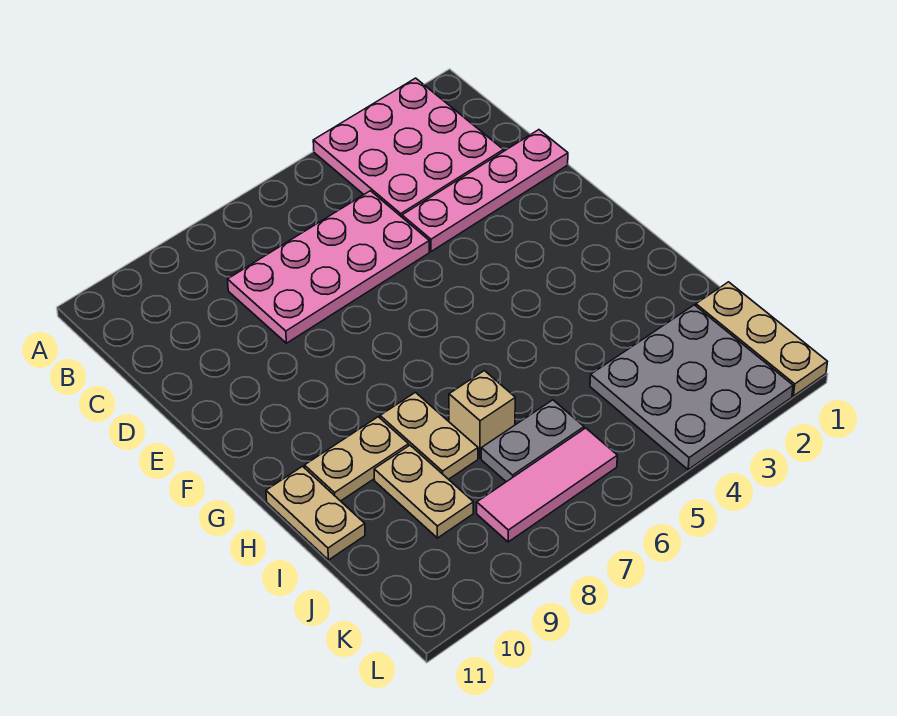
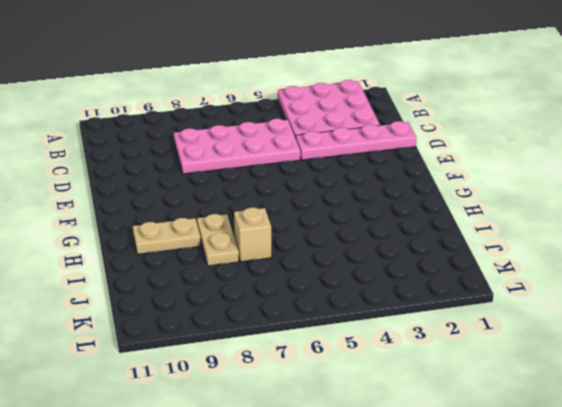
none -> tan 1x2 plate [266,466,365,560]
none -> tan 1x2 plate [374,445,473,538]
none -> tan 1x3 plate [696,282,827,396]

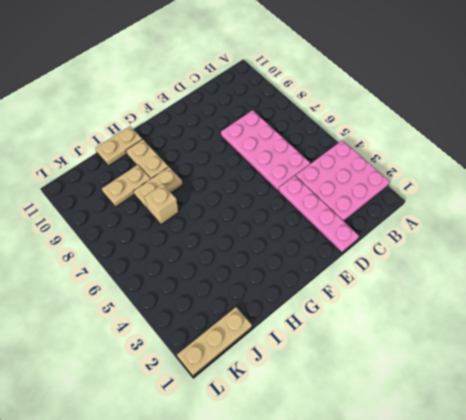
none -> grey 3x3 plate [590,305,793,470]
none -> grey 1x2 plate [481,400,584,482]
none -> pink 1x3 tile [477,428,617,542]

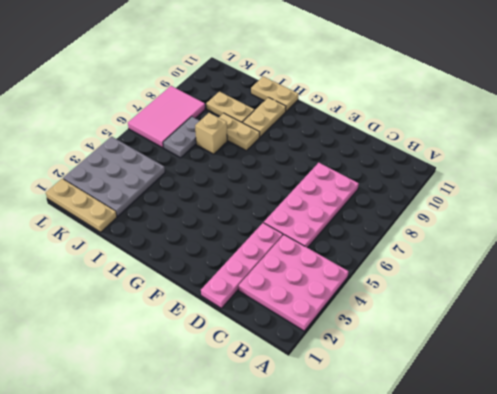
pink 2x3 tile [128,86,205,148] -> pink 1x3 tile [477,428,617,542]

